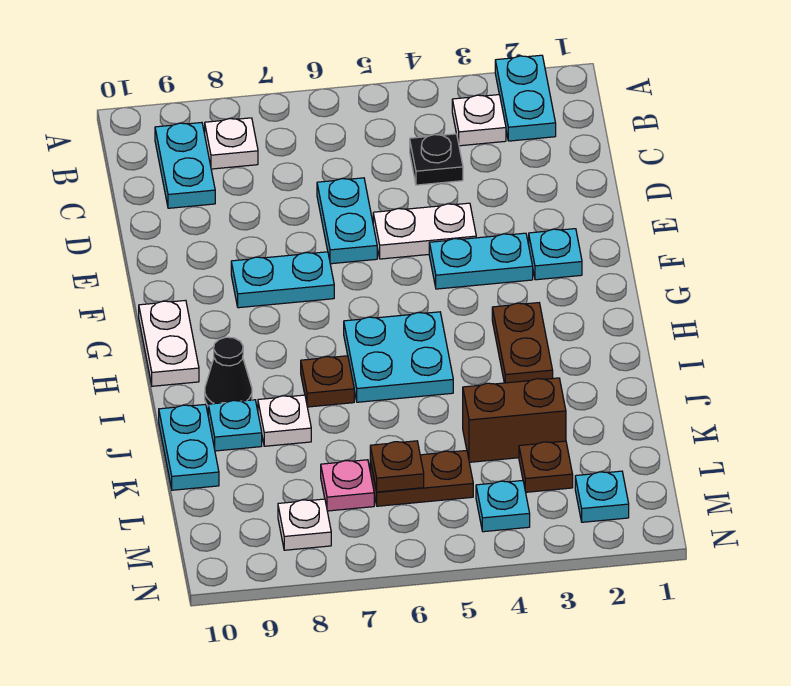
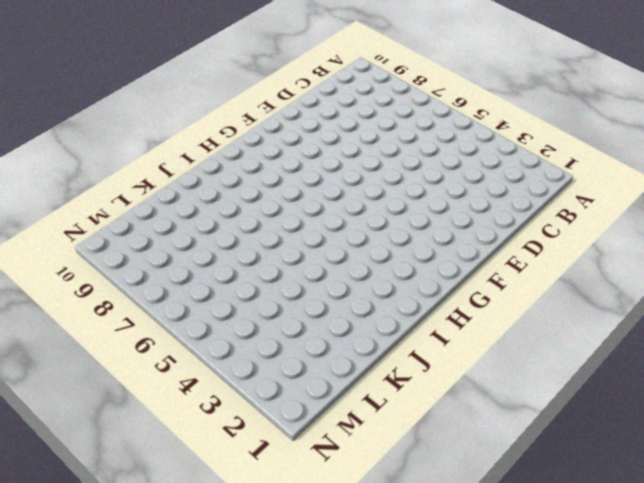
none -> cyan 1x2 plate [495,55,556,141]
none -> white 1x1 plate [452,95,506,146]
none -> white 1x1 plate [205,118,258,169]

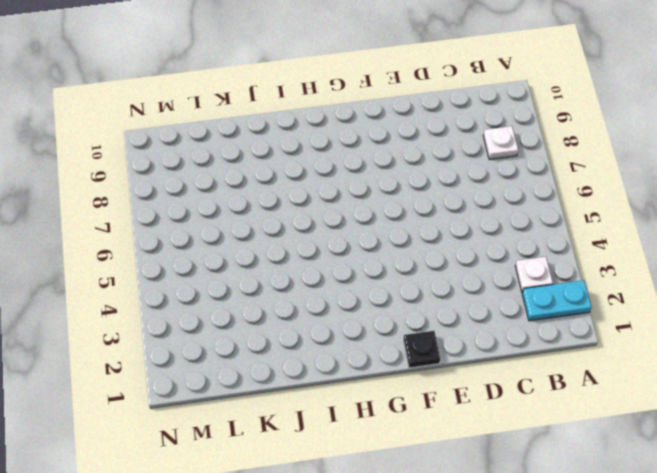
black 1x1 plate [404,331,440,368] -> black 1x1 plate moved to [410,134,463,185]
none -> cyan 1x2 plate [155,123,215,208]
none -> cyan 1x2 plate [317,178,377,264]
none -> white 1x2 plate [373,203,476,259]

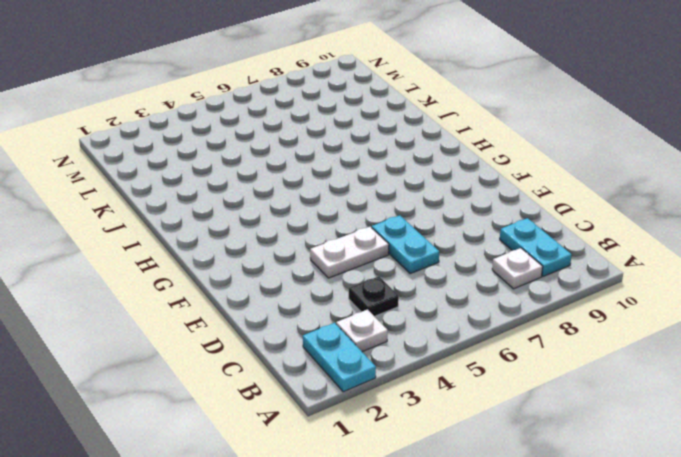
none -> cyan 1x1 plate [529,229,582,280]
none -> cyan 1x2 plate [429,233,533,289]
none -> cyan 1x2 plate [231,252,334,308]

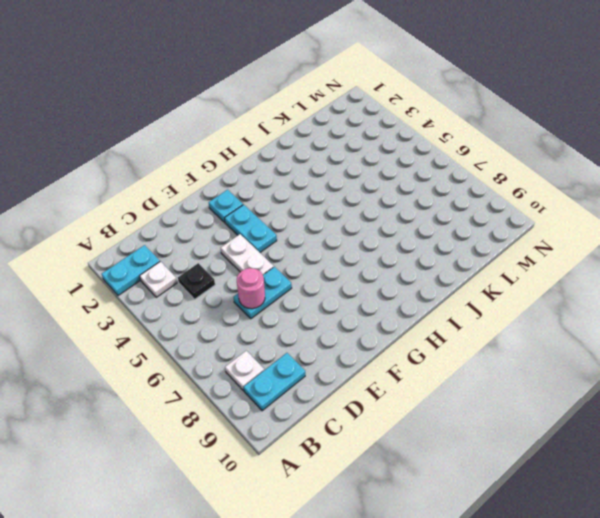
pink 1x1 round brick [237,268,265,309] -> none
none -> cyan 1x2 plate [231,252,334,308]
none -> white 1x2 plate [139,300,199,386]
none -> brown 1x2 plate [492,303,553,383]

